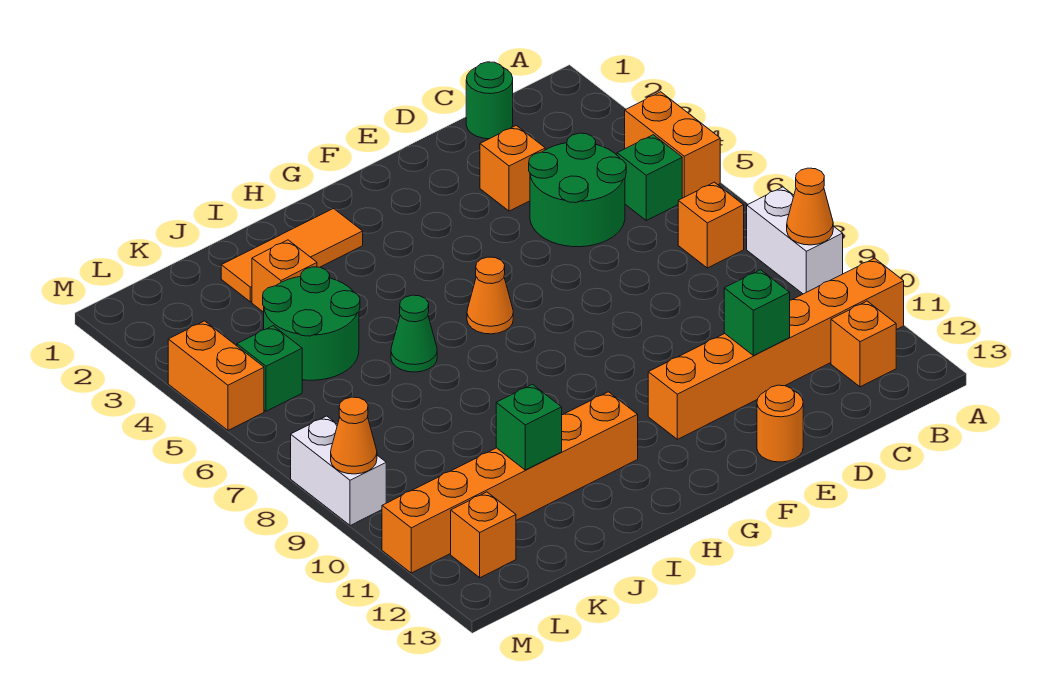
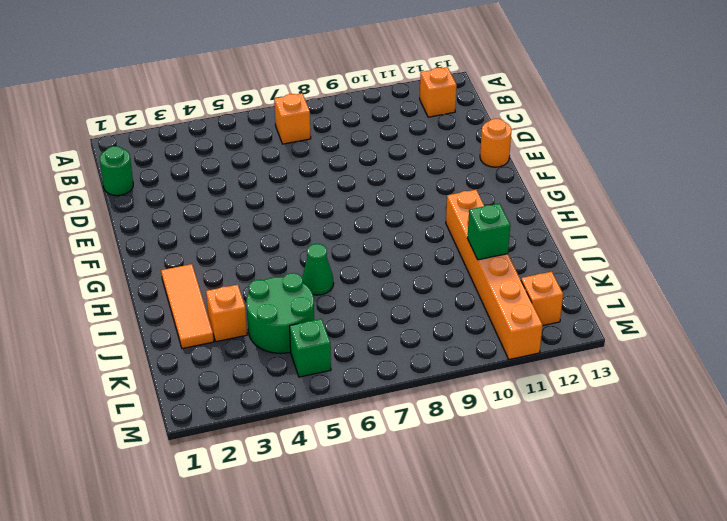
none -> orange 1x2 brick [625,92,720,198]
none -> white 1x2 brick [747,187,843,294]
none -> orange 1x6 brick [648,258,904,439]

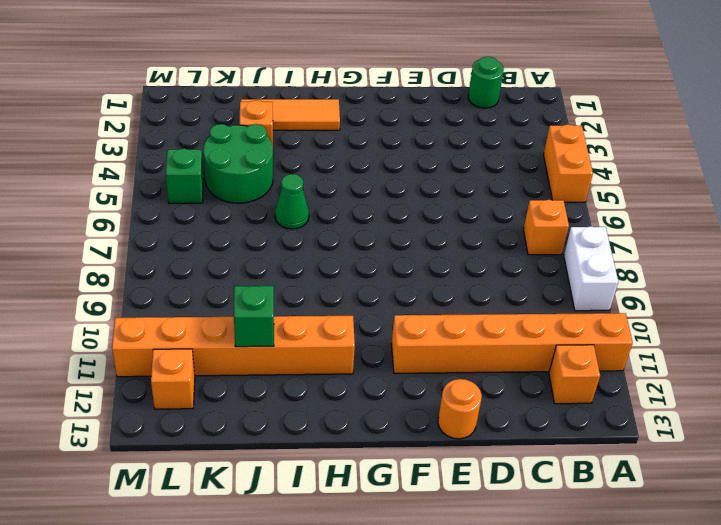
none -> green 1x1 brick [617,135,682,220]
none -> green 2x2 round brick [529,133,626,247]
none -> orange 1x1 brick [480,126,545,211]

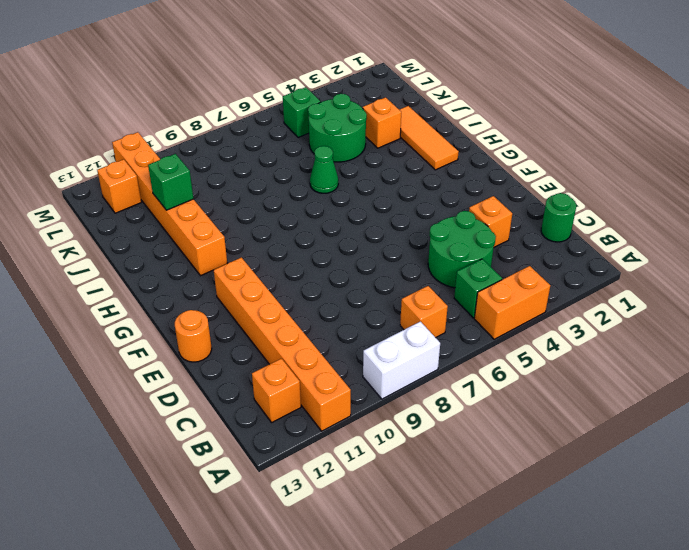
none -> orange 1x1 cone [467,257,513,334]
none -> orange 1x2 brick [168,321,264,430]
none -> white 1x2 brick [291,416,386,526]

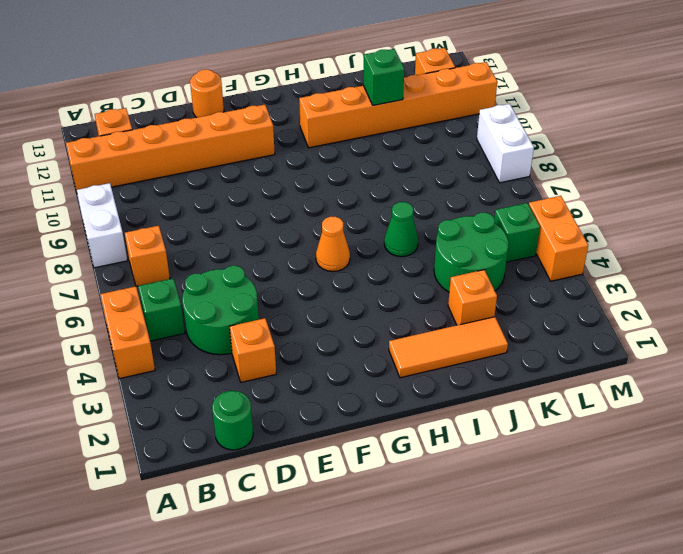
none -> orange 1x1 cone [787,168,833,245]
none -> green 1x1 brick [724,270,790,356]
none -> orange 1x1 cone [331,397,377,474]

